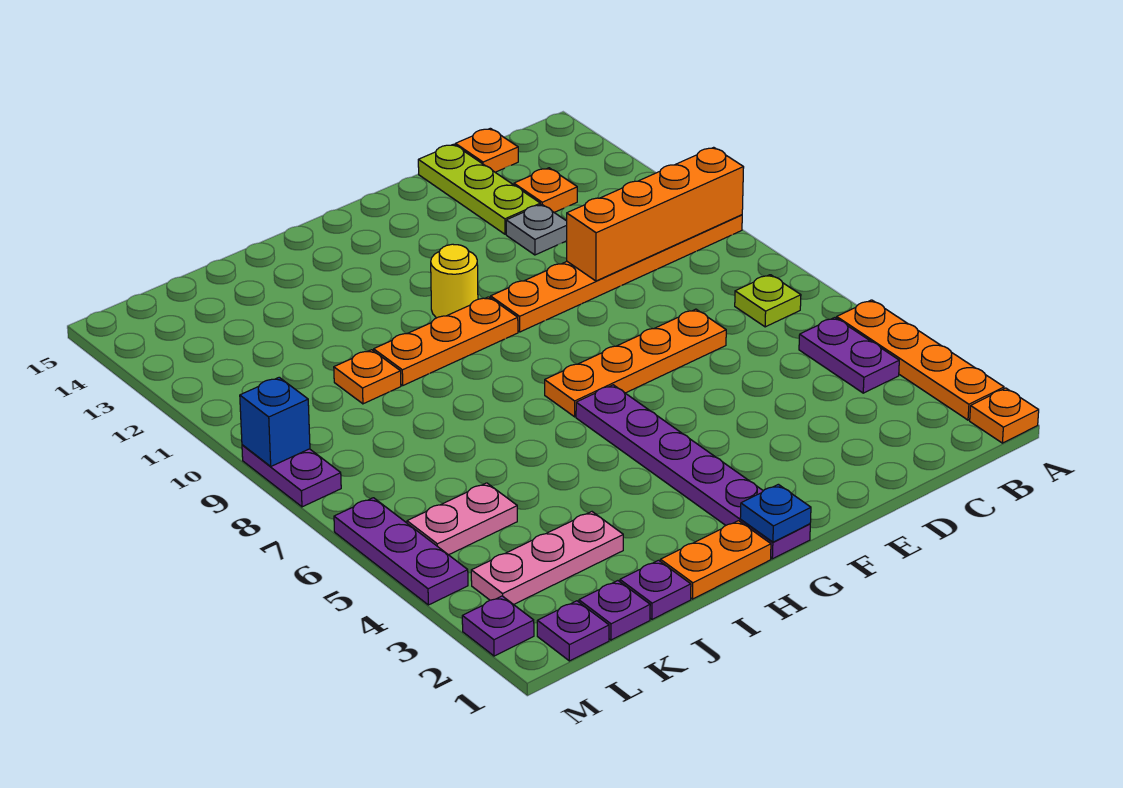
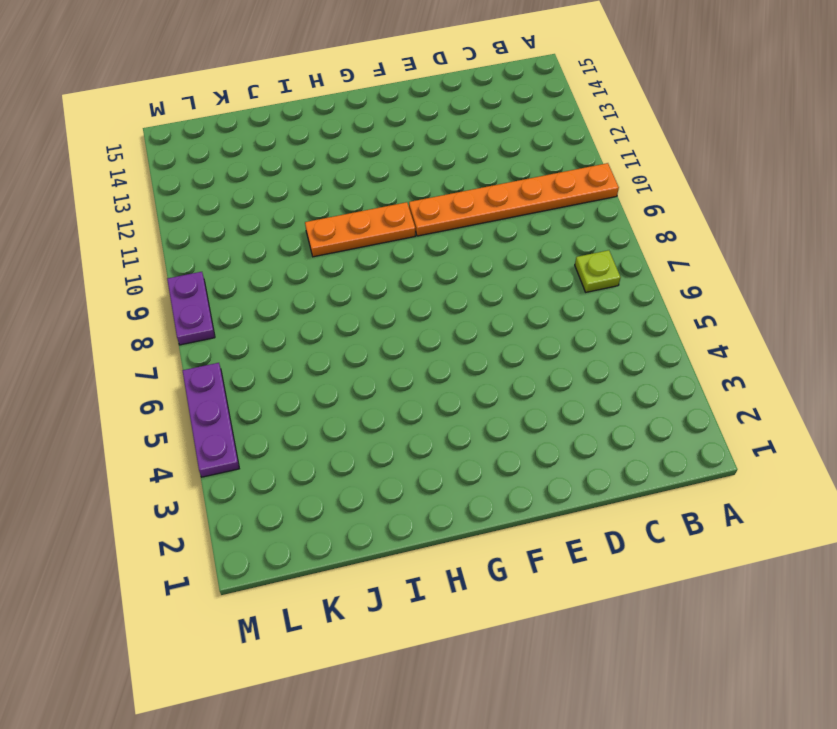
none -> orange 1x1 plate [970,388,1039,443]
none -> orange 1x4 plate [837,300,1004,420]
none -> purple 1x2 plate [799,318,899,393]

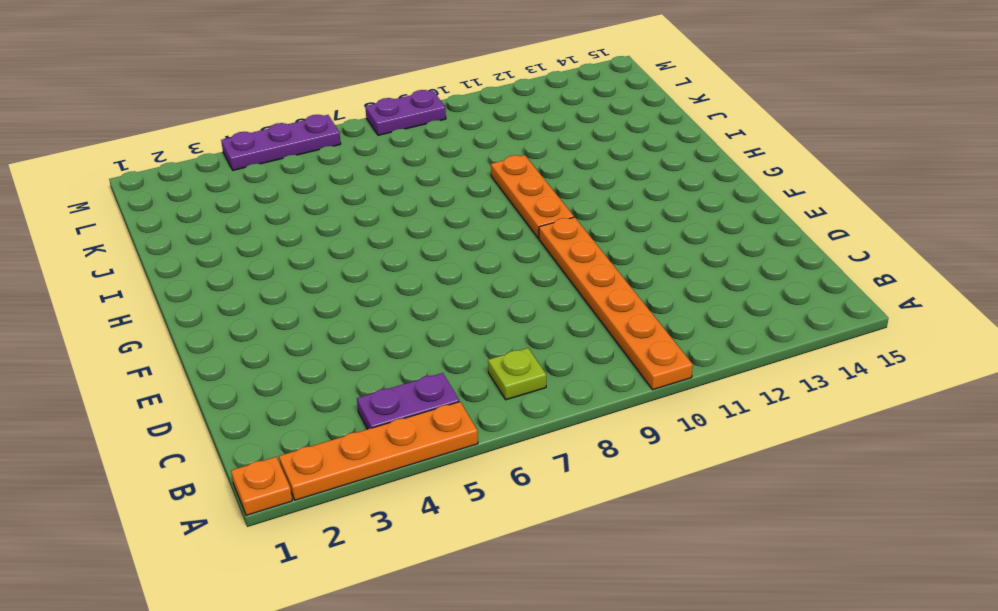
none -> orange 1x1 plate [514,168,577,213]
none -> orange 1x1 plate [455,128,518,172]
none -> orange 1x4 plate [545,309,726,417]

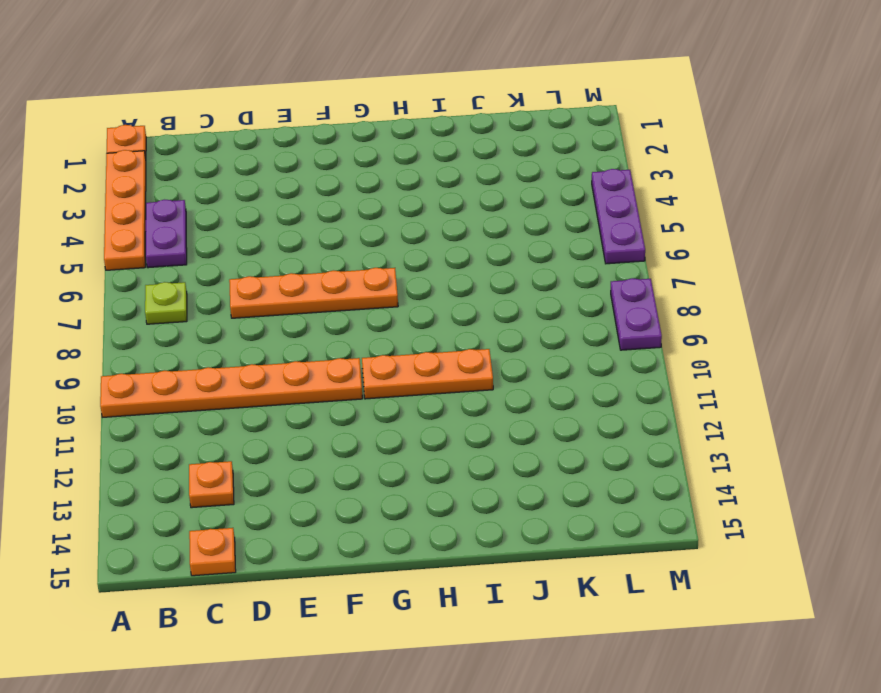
none -> grey 1x1 plate [506,204,567,255]
none -> lime 1x3 plate [418,144,540,234]
none -> purple 1x6 plate [576,385,810,559]

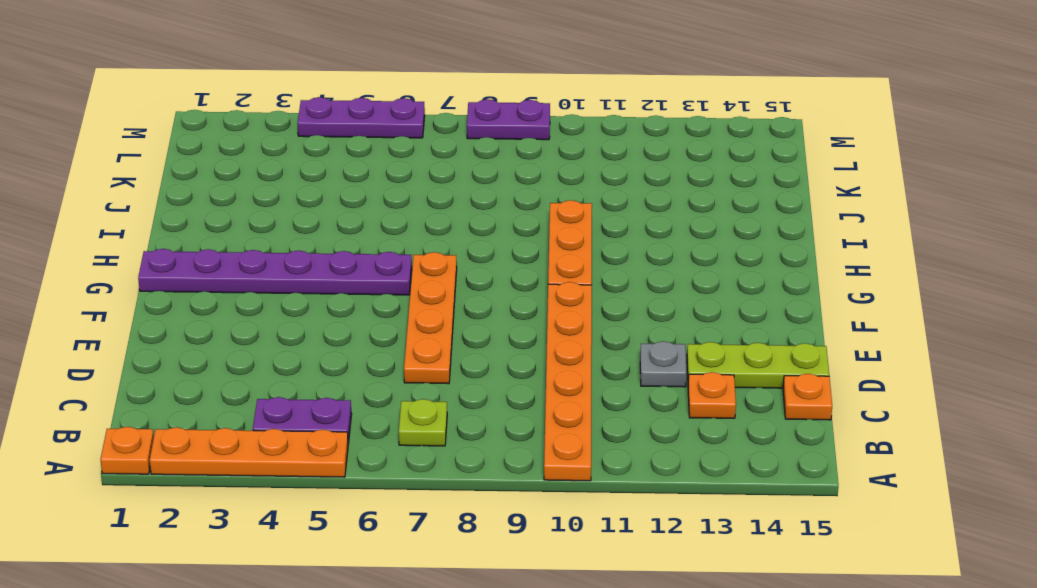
none -> yellow 1x1 round brick [431,244,478,318]
none -> orange 1x2 plate [660,521,771,599]
none -> purple 1x1 plate [620,560,691,619]

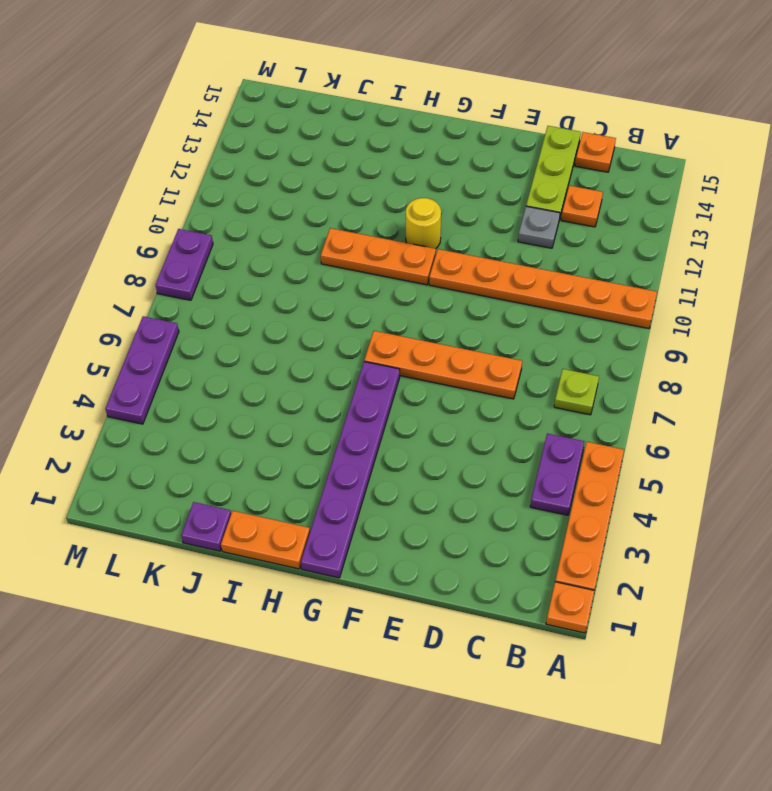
none -> pink 1x3 plate [471,512,623,605]
none -> orange 1x1 plate [334,350,401,404]
none -> purple 1x1 plate [579,581,650,640]

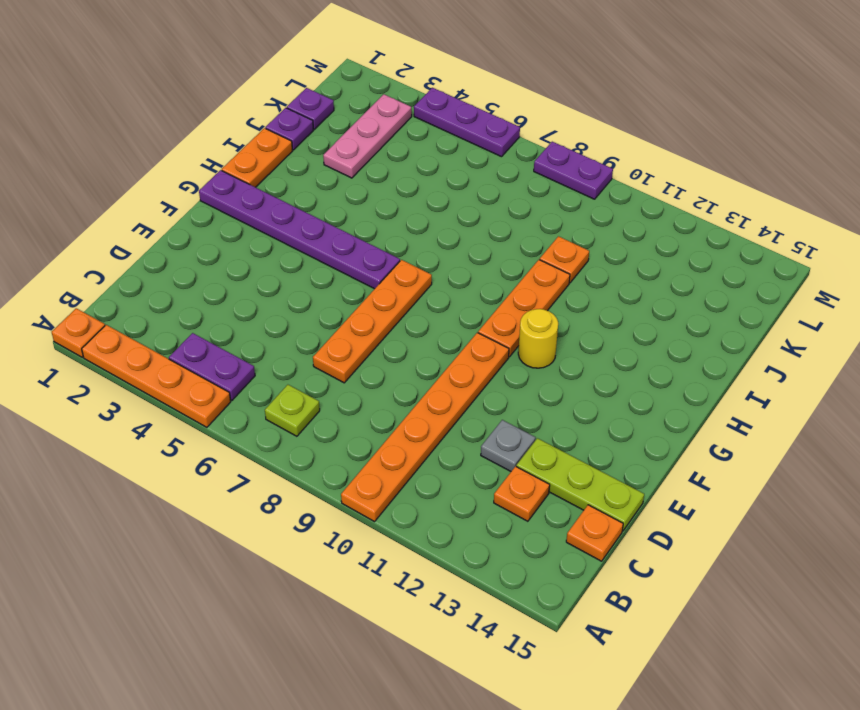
none -> pink 1x2 plate [407,483,517,555]
none -> purple 1x1 plate [537,601,609,661]
none -> purple 1x1 plate [462,596,534,656]

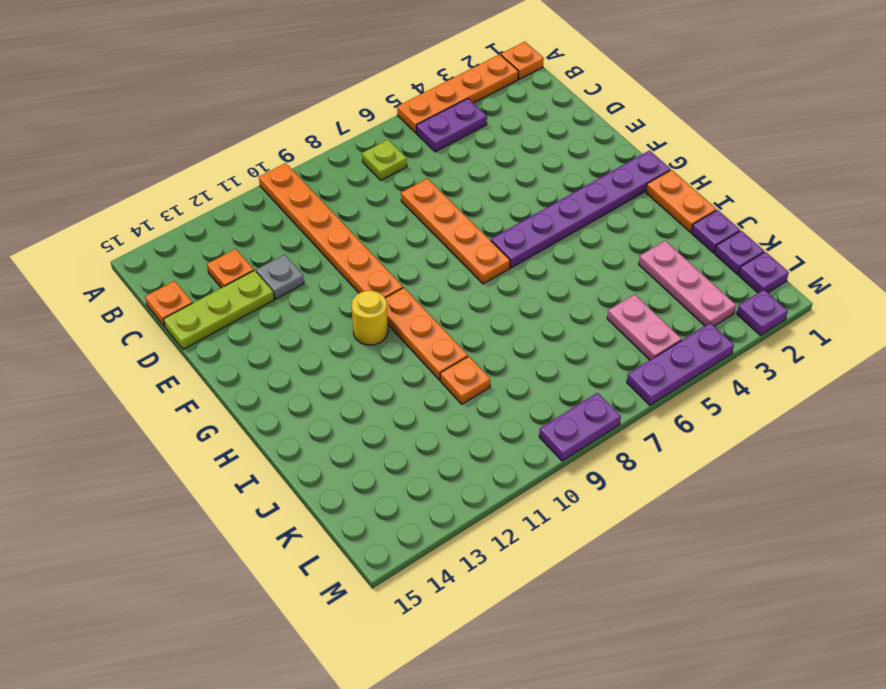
none -> orange 1x4 brick [567,147,744,281]
none -> blue 1x1 plate [740,484,811,542]
none -> blue 1x1 brick [240,377,310,466]

